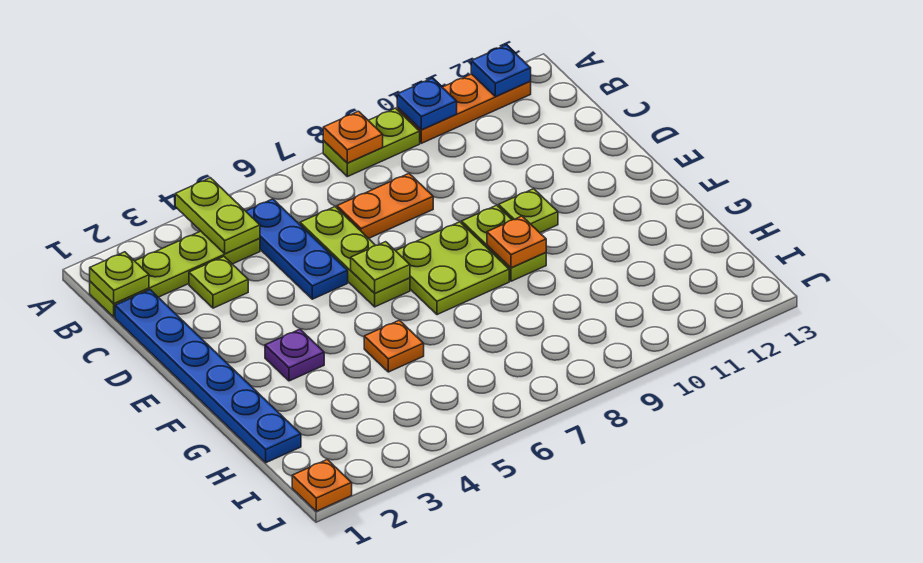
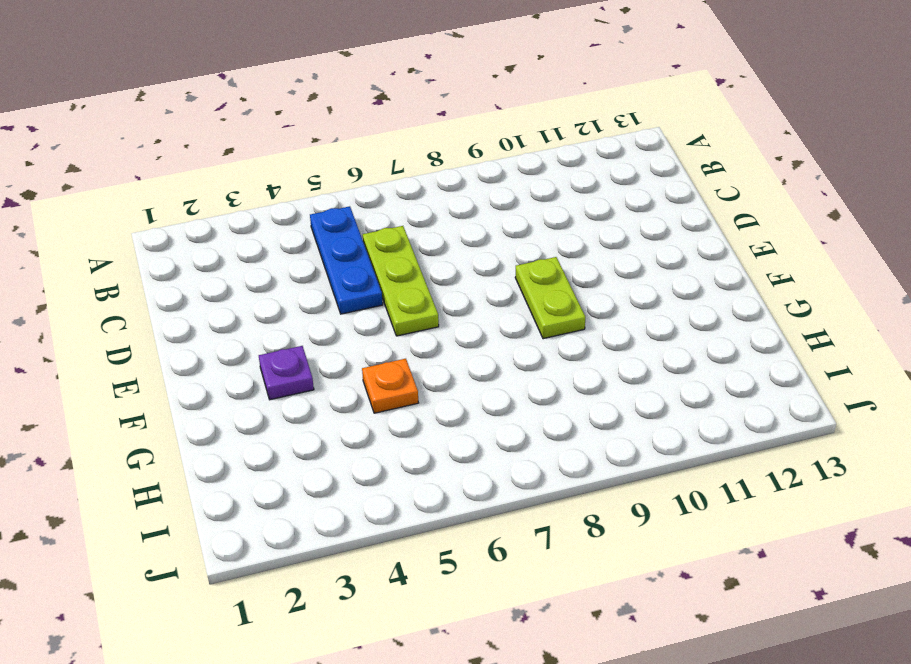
none -> lime 1x2 plate [323,108,420,177]
none -> orange 1x3 plate [397,74,531,143]
none -> lime 1x4 plate [90,231,260,317]

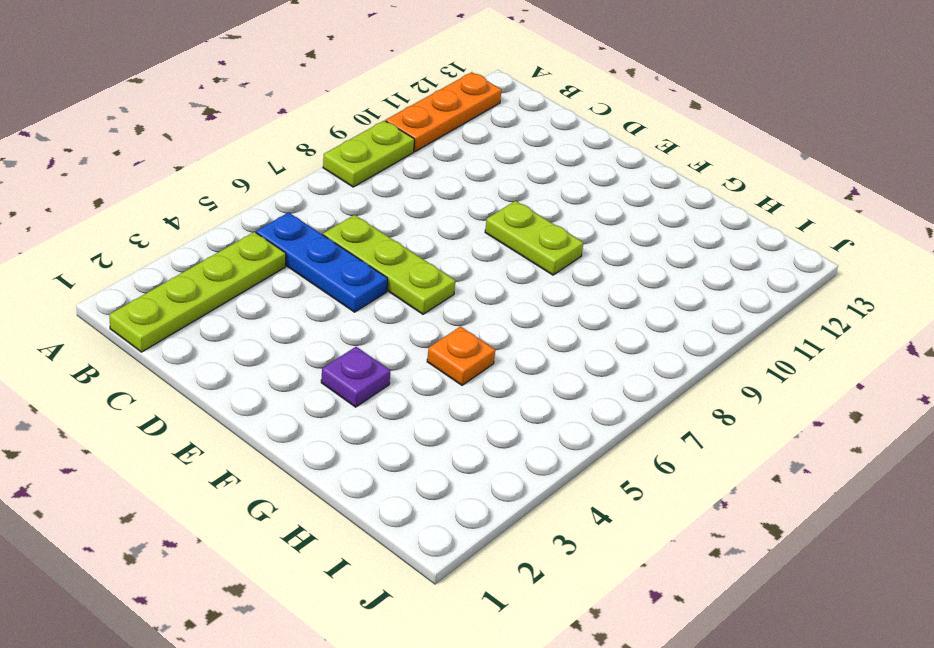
none -> blue 1x6 plate [115,290,301,463]
none -> lime 1x1 plate [189,257,248,308]
none -> orange 1x2 plate [337,174,433,238]

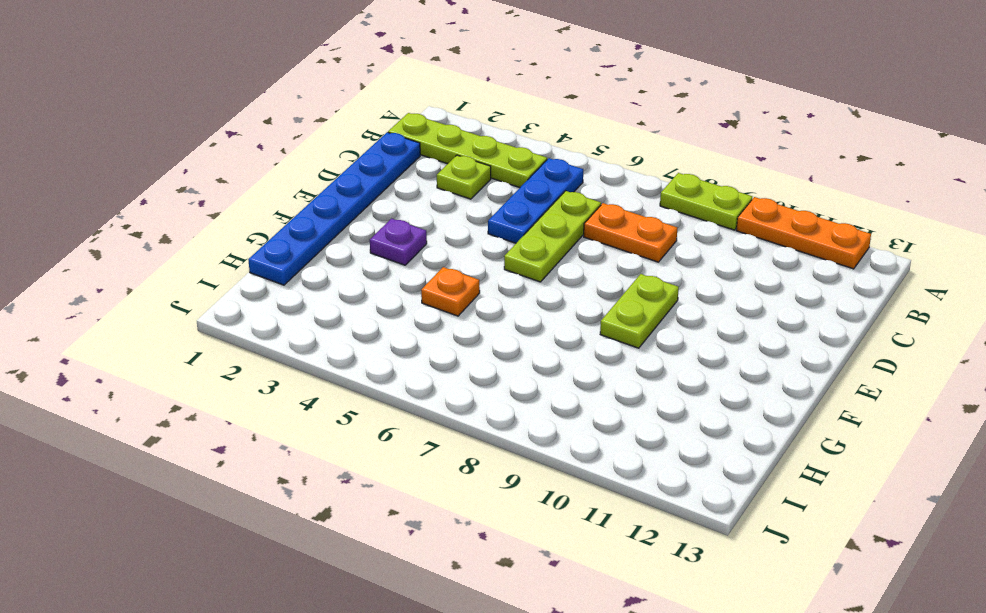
none -> lime 2x2 plate [396,222,509,315]
none -> lime 1x1 plate [499,189,558,233]
none -> orange 1x1 plate [292,460,352,511]

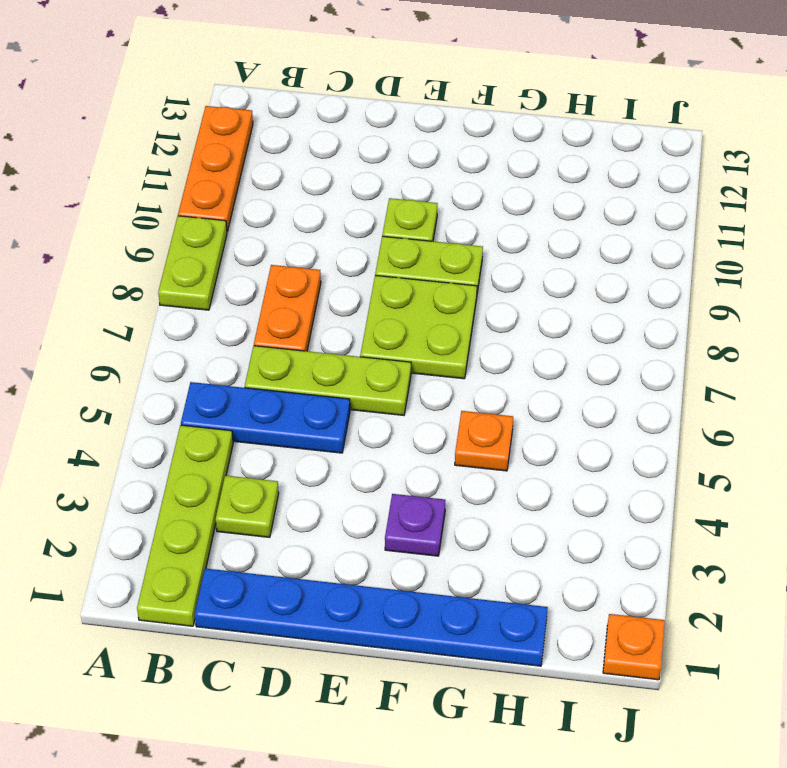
none -> lime 1x2 plate [175,178,260,254]
none -> orange 1x1 plate [323,111,383,163]
none -> blue 1x1 plate [397,78,457,130]

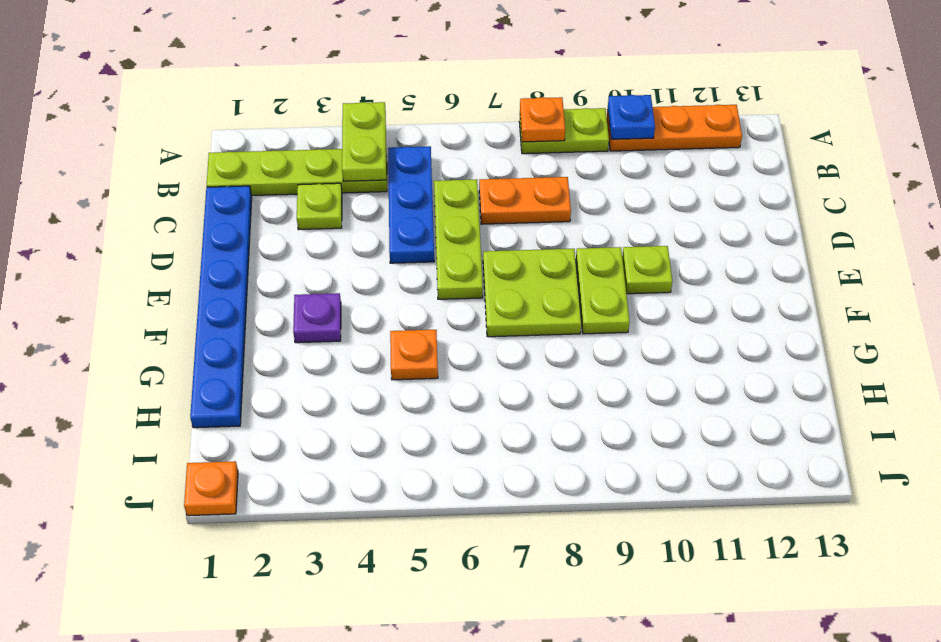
none -> blue 1x1 plate [471,45,531,97]
none -> lime 1x1 plate [90,252,149,304]
none -> lime 1x1 plate [351,242,410,293]

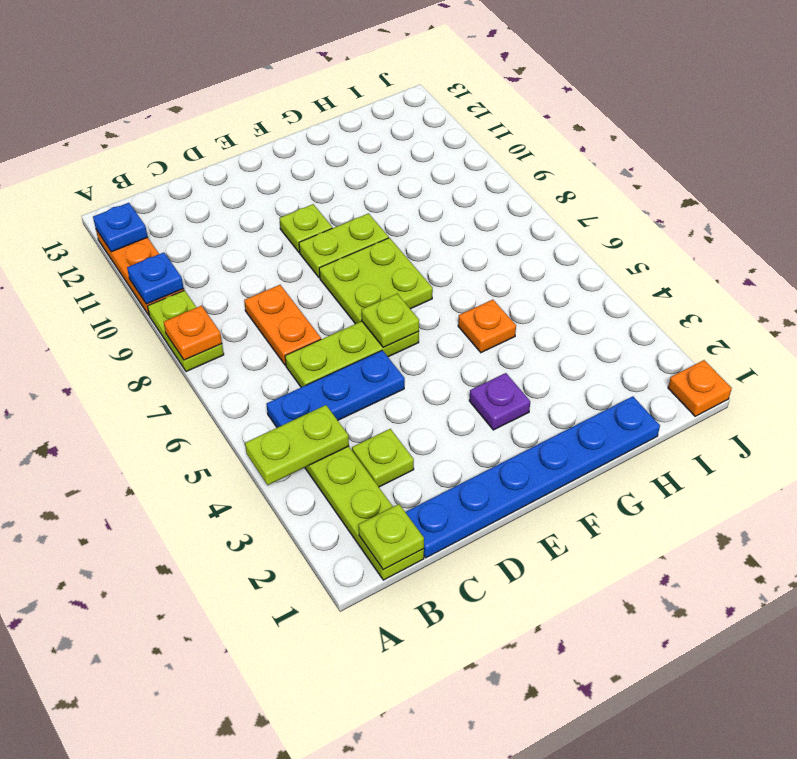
none -> orange 1x1 plate [487,216,546,268]

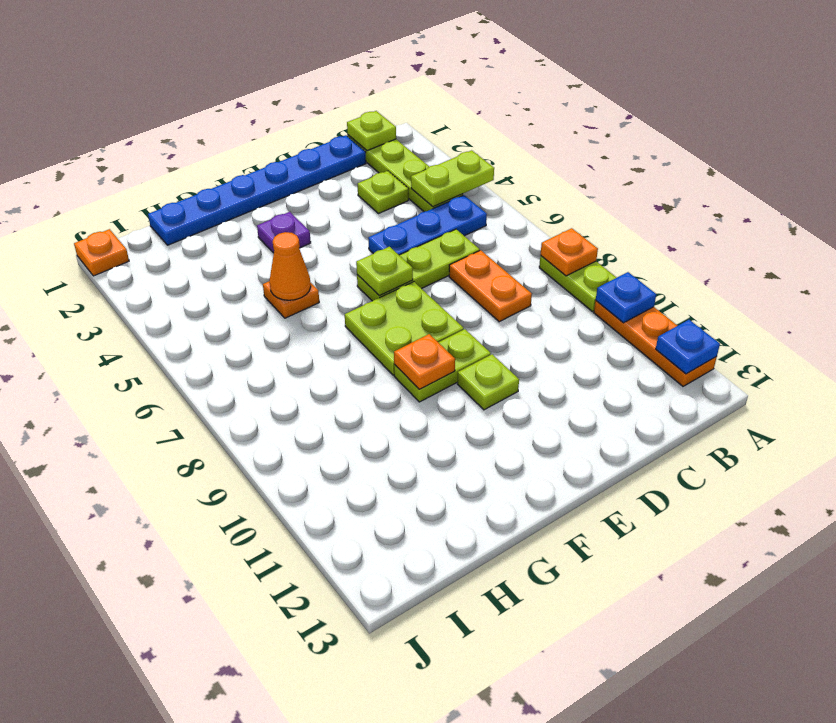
orange 1x1 cone [270,232,311,300] -> none

